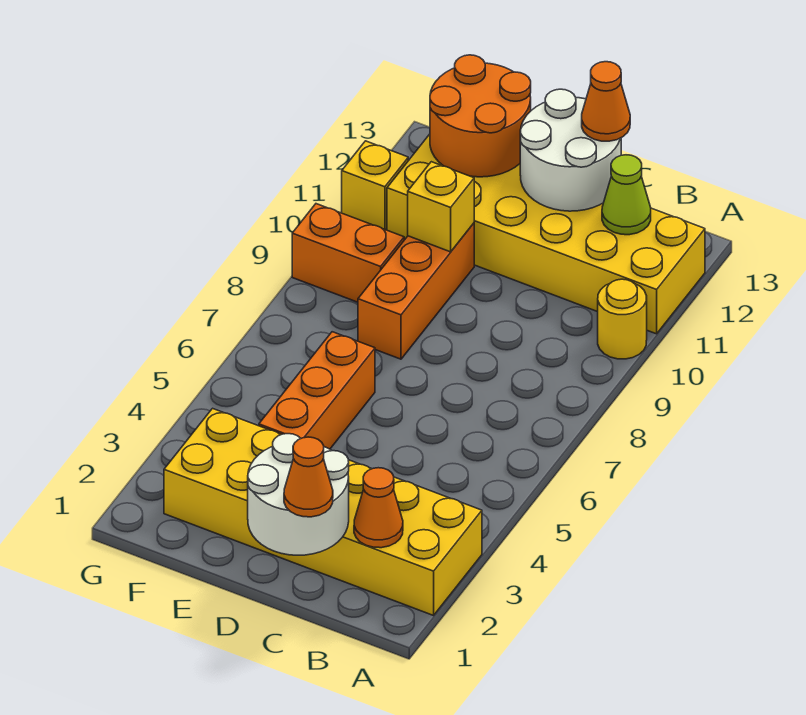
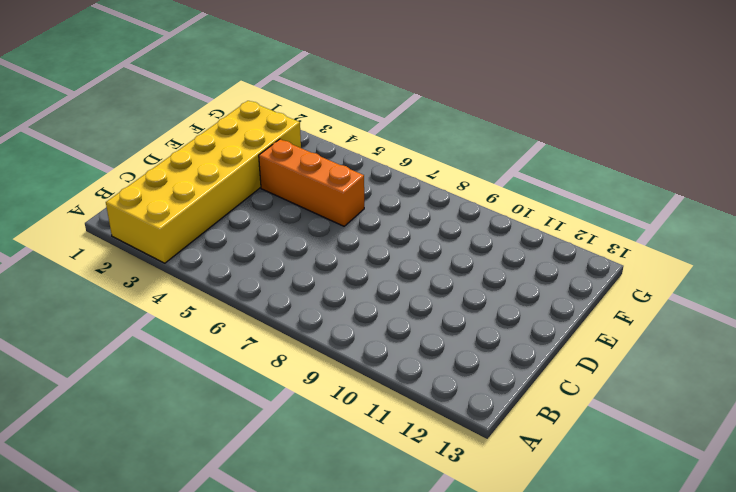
none -> yellow 1x1 round brick [598,279,647,359]
none -> yellow 2x6 brick [387,134,705,334]
none -> orange 1x3 brick [358,223,474,359]

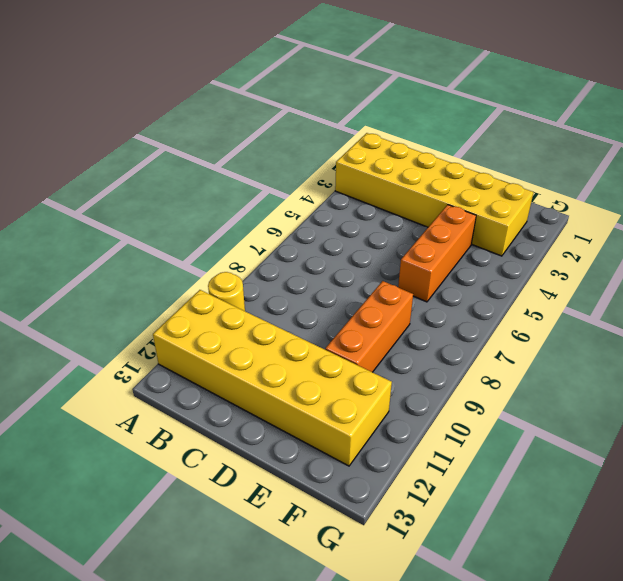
none -> orange 1x2 brick [292,204,404,302]
none -> yellow 1x1 brick [342,141,408,230]
none -> orange 1x1 cone [354,468,403,548]

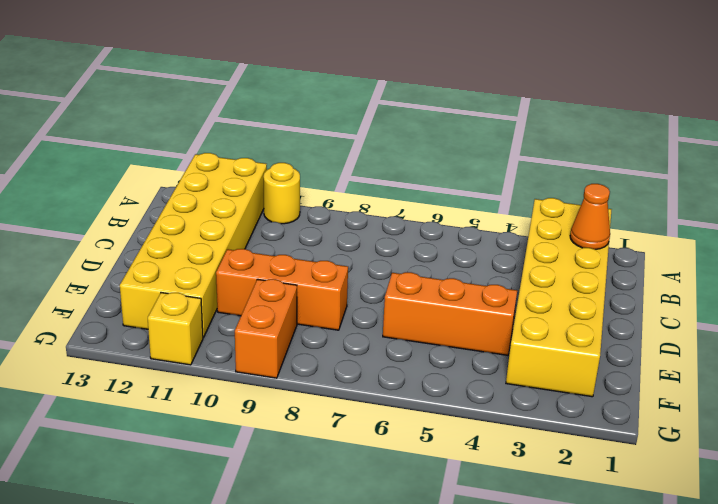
none -> lime 1x1 cone [602,155,651,235]
none -> white 2x2 round brick [248,434,349,555]
none -> white 2x2 round brick [520,89,621,211]

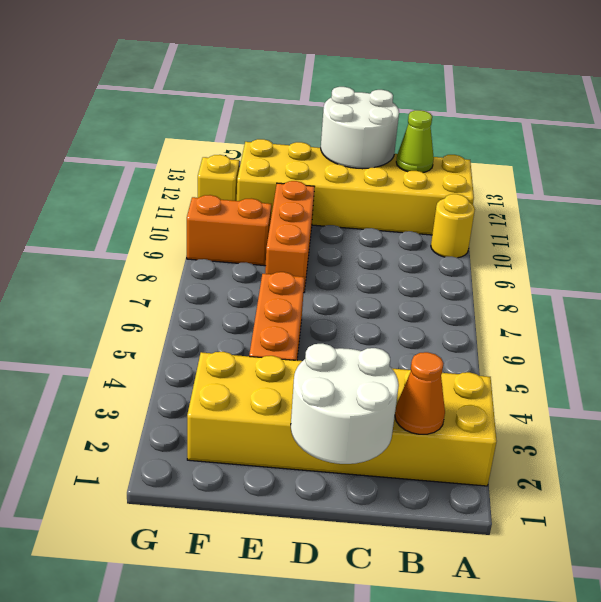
none -> yellow 1x1 brick [408,162,474,252]
none -> orange 2x2 round brick [430,55,531,177]
none -> orange 1x1 cone [284,437,333,517]

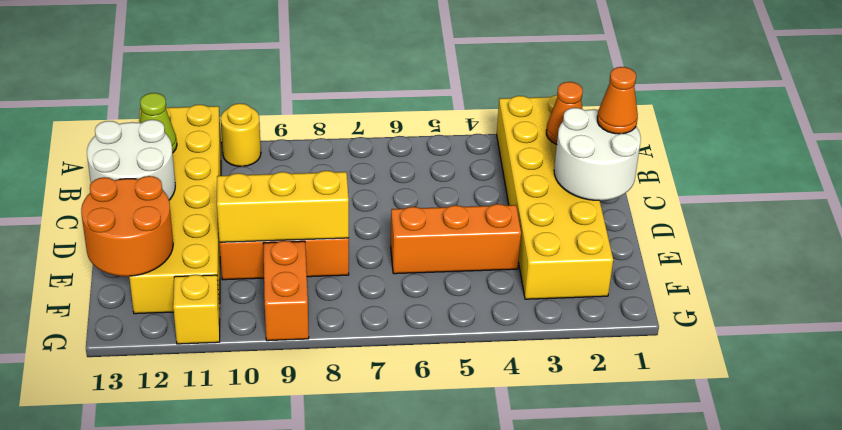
yellow 1x3 brick [217,171,349,242] -> yellow 1x1 brick [408,162,474,252]
none -> orange 1x1 cone [582,62,630,141]

